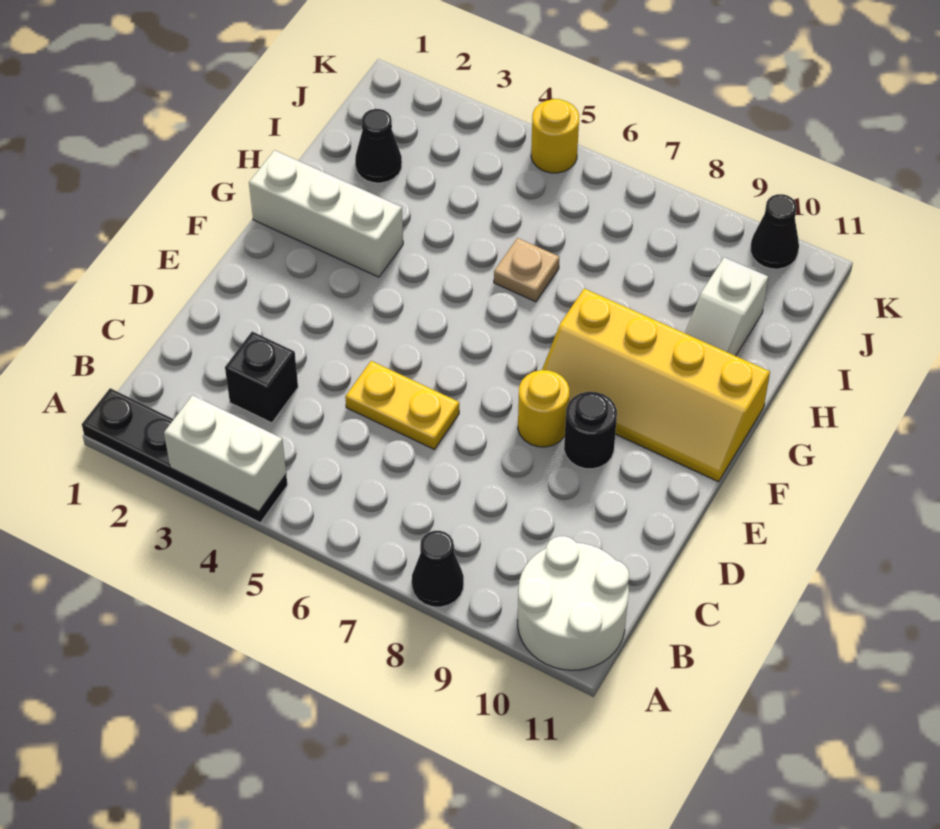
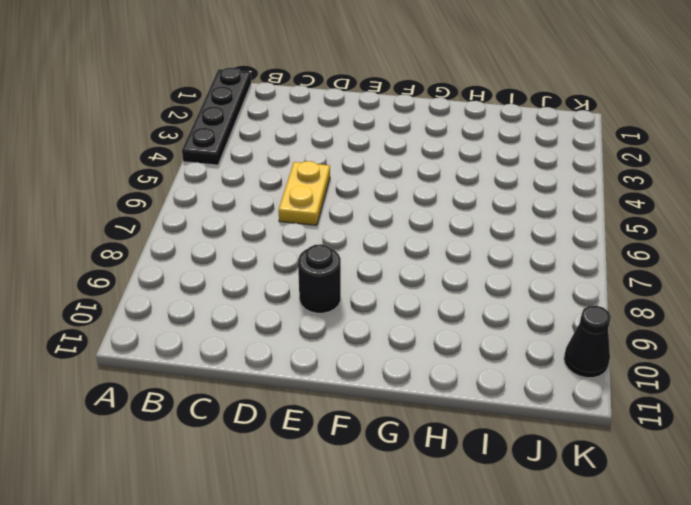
none -> black 1x1 cone [412,531,464,607]
none -> white 2x2 round brick [517,536,629,670]
none -> black 1x1 brick [225,332,298,423]

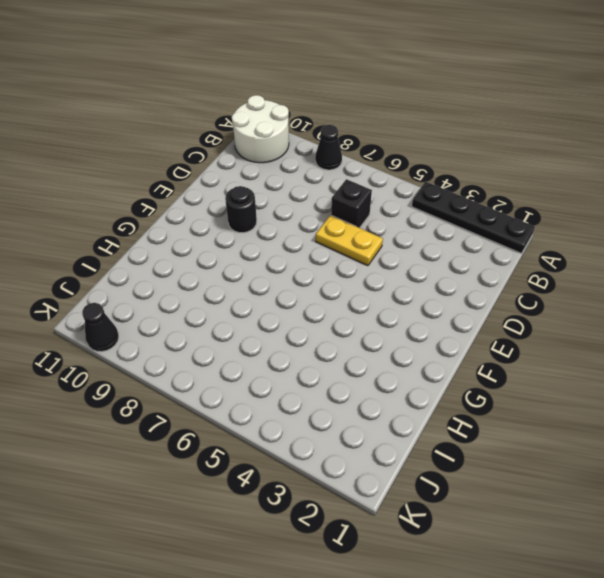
black 1x1 brick [331,179,372,228] -> black 1x1 brick moved to [225,332,298,423]
none -> yellow 1x1 round brick [518,370,569,447]
none -> yellow 2x4 slope [542,289,770,482]
none -> white 1x3 brick [249,150,403,277]

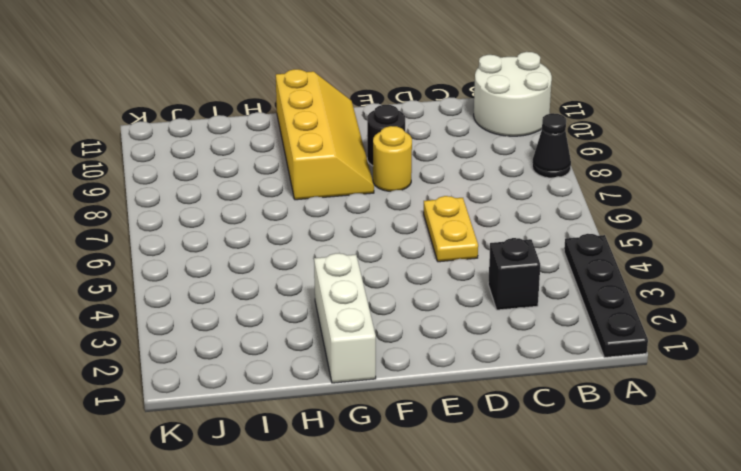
none -> tan 1x1 plate [494,238,559,302]
none -> white 1x2 slope [685,257,768,356]
none -> black 1x1 cone [355,109,402,183]

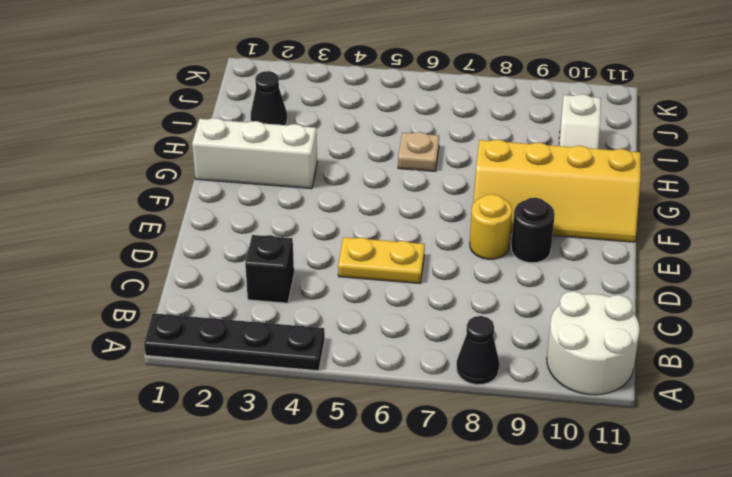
none -> yellow 1x1 round brick [531,99,579,173]
none -> black 1x1 cone [751,194,799,269]
none -> white 1x2 brick [164,395,286,511]

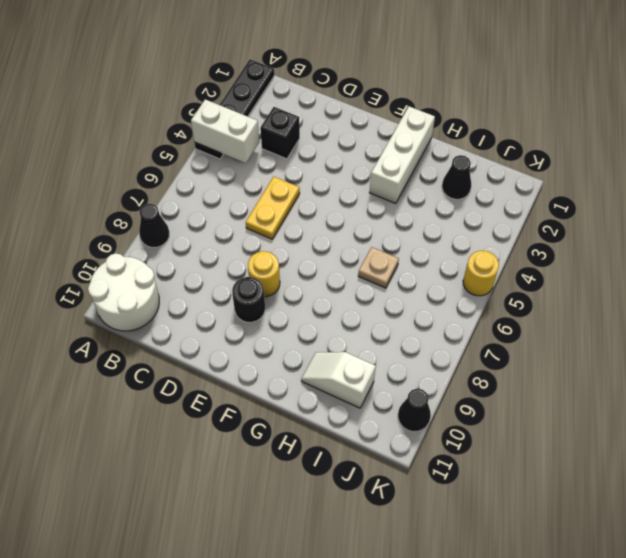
white 1x2 brick [191,99,259,163] -> white 1x2 brick turned to [164,395,286,511]
none -> yellow 2x4 slope [542,289,770,482]

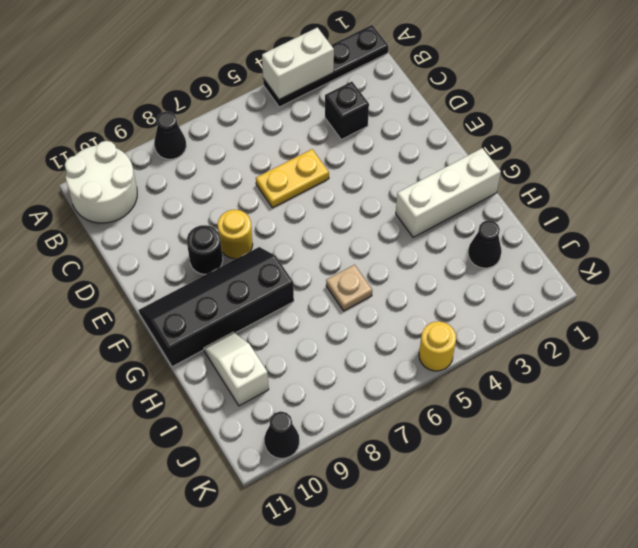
black 2x4 slope [138,247,294,367] -> yellow 2x4 slope [542,289,770,482]

